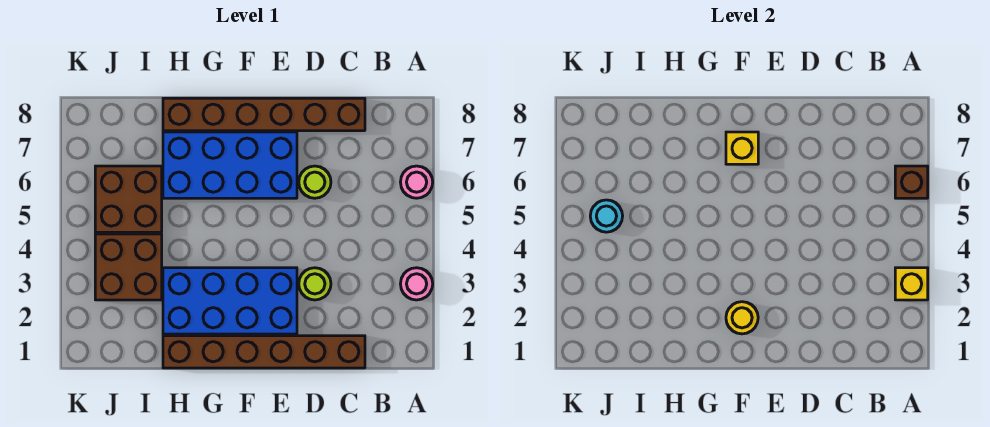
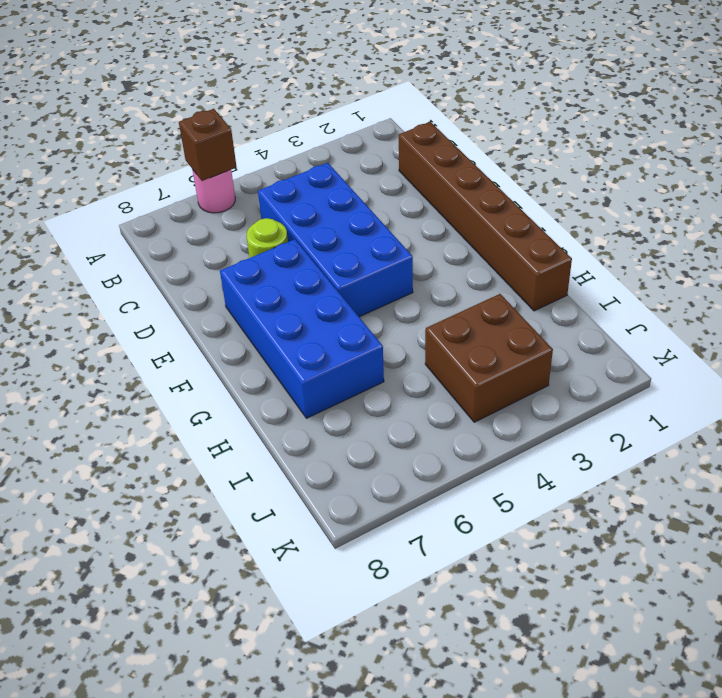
blue 2x4 brick [258,163,413,317] -> blue 2x4 brick moved to [163,268,297,334]
none -> pink 1x1 round brick [401,268,433,300]
none -> brown 1x6 brick [163,98,365,131]
none -> lime 1x1 round brick [299,268,331,300]

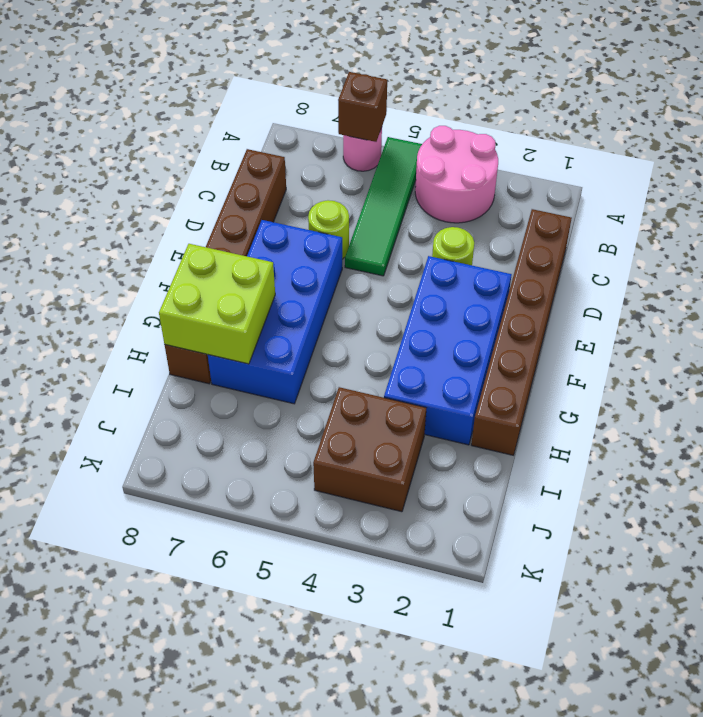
pink 2x2 round brick [415,126,498,223] -> pink 1x1 round brick [401,268,433,300]
green 1x4 tile [345,137,422,276] -> none
lime 2x2 brick [159,244,275,364] -> none
none -> brown 2x2 brick [95,166,162,232]
none -> yellow 1x1 brick [895,268,928,300]
none -> yellow 1x1 round brick [726,302,758,334]

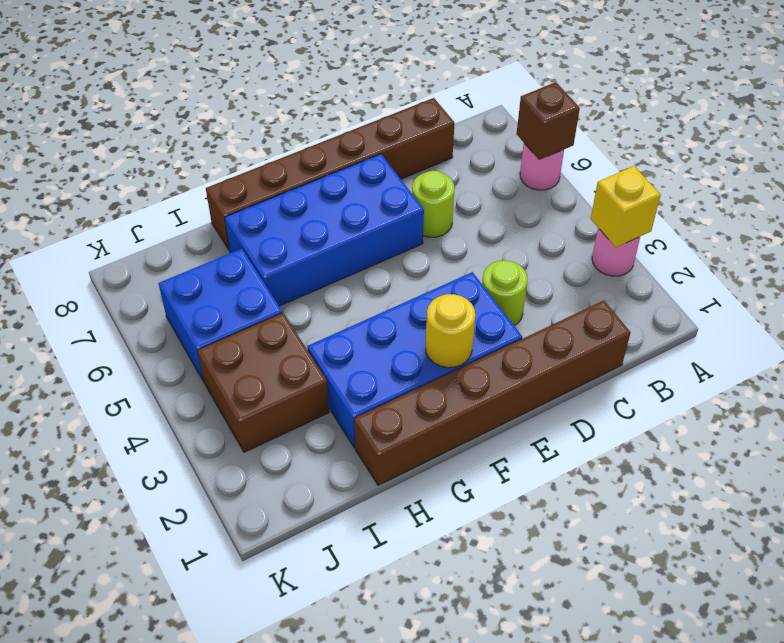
blue 2x2 brick [158,249,282,381] -> brown 2x2 brick [95,166,162,232]
none -> yellow 1x1 brick [726,132,758,164]
none -> cyan 1x1 round brick [590,200,623,232]

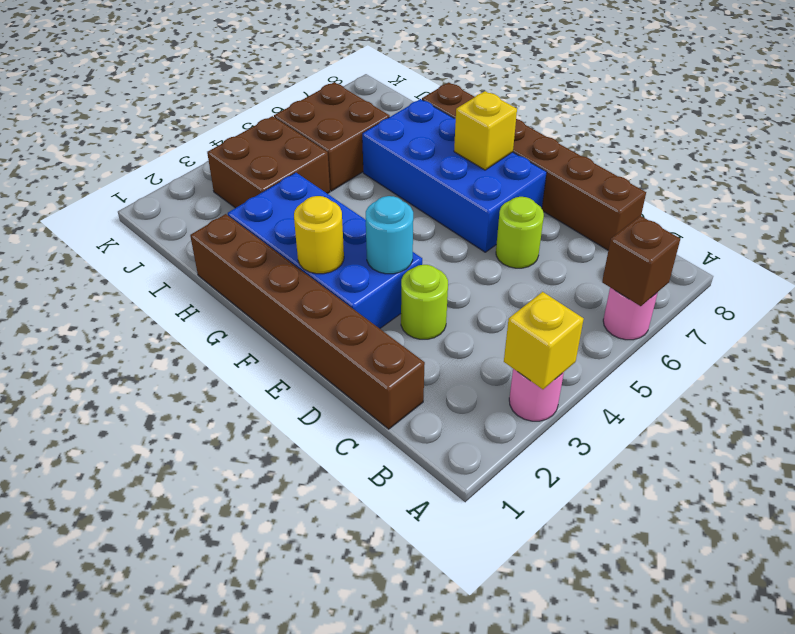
cyan 1x1 round brick [366,196,413,274] -> cyan 1x1 round brick moved to [590,200,623,232]

